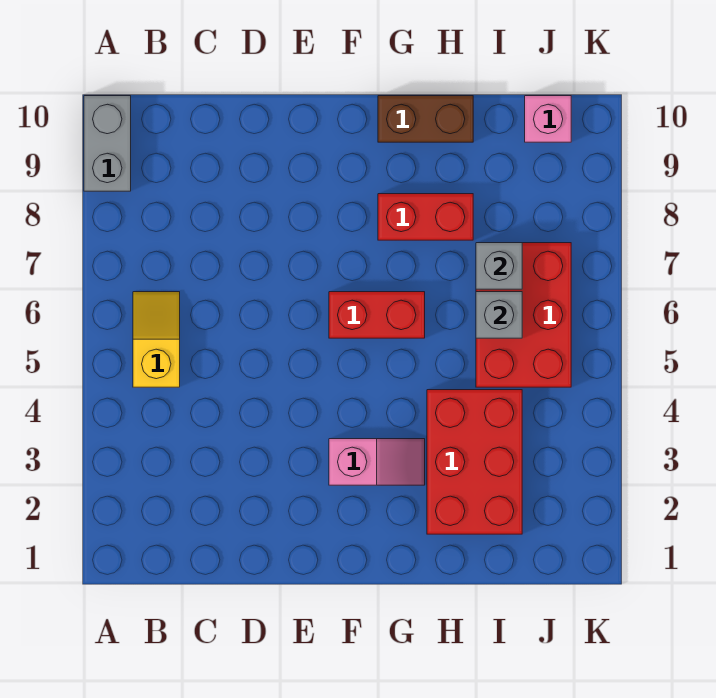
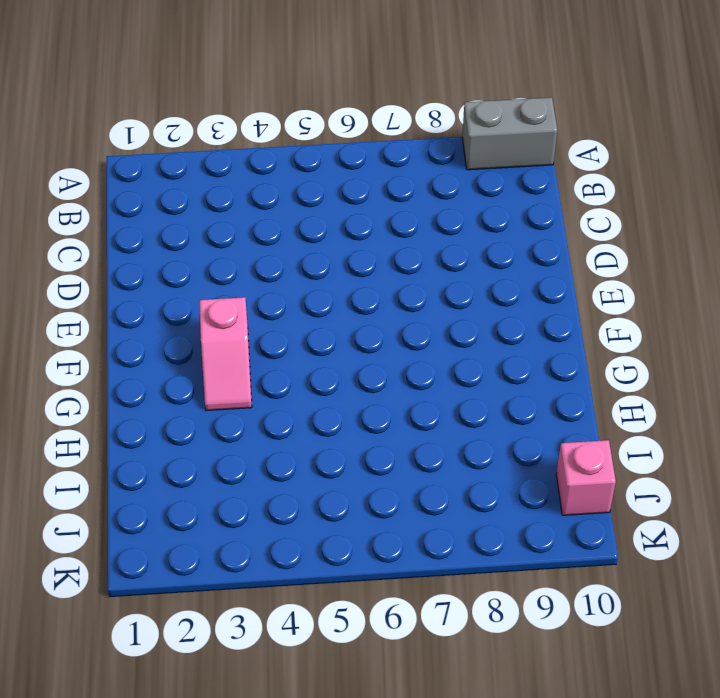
none -> yellow 1x2 slope [133,292,180,387]
none -> red 1x2 brick [329,292,425,338]

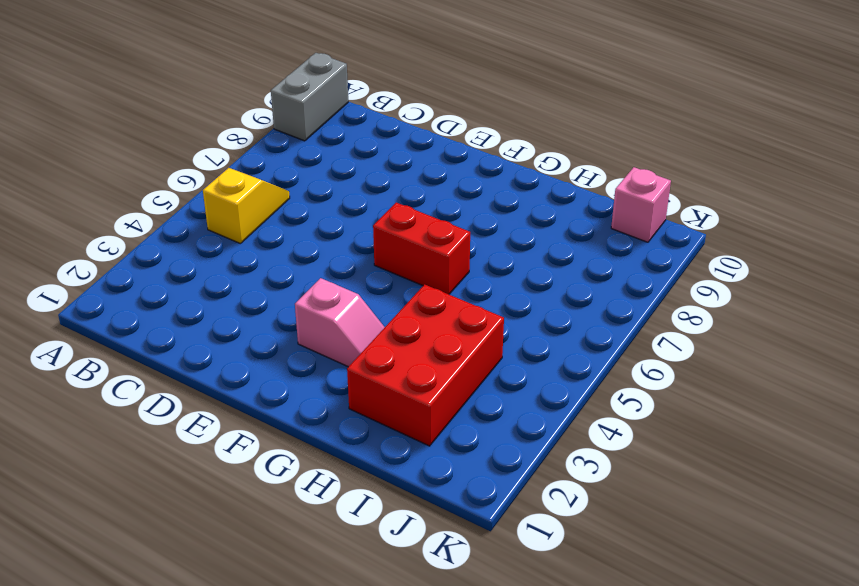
none -> red 1x2 brick [378,194,473,240]
none -> brown 1x2 brick [378,96,473,142]

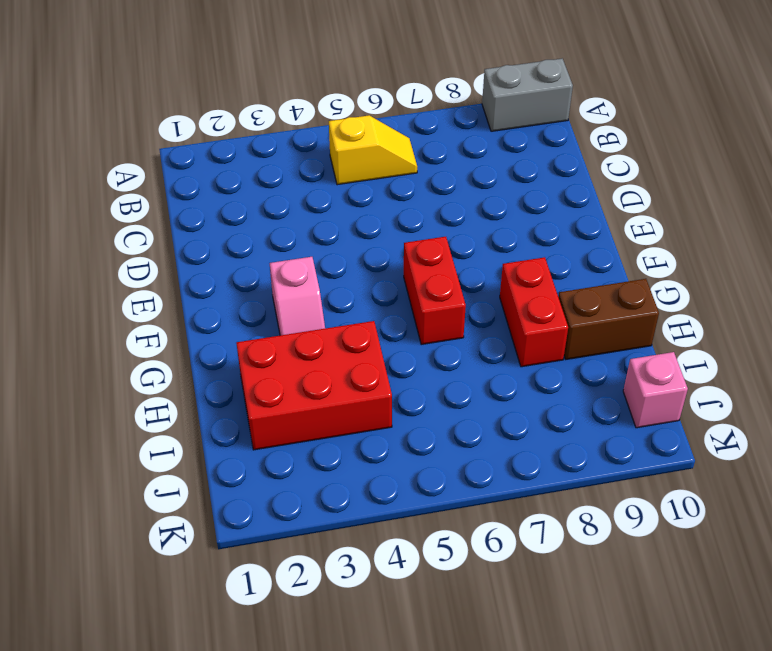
brown 1x2 brick [558,279,659,359] -> brown 1x2 brick turned to [378,96,473,142]
none -> red 2x3 brick [476,243,571,387]
none -> grey 1x1 brick [476,292,522,338]

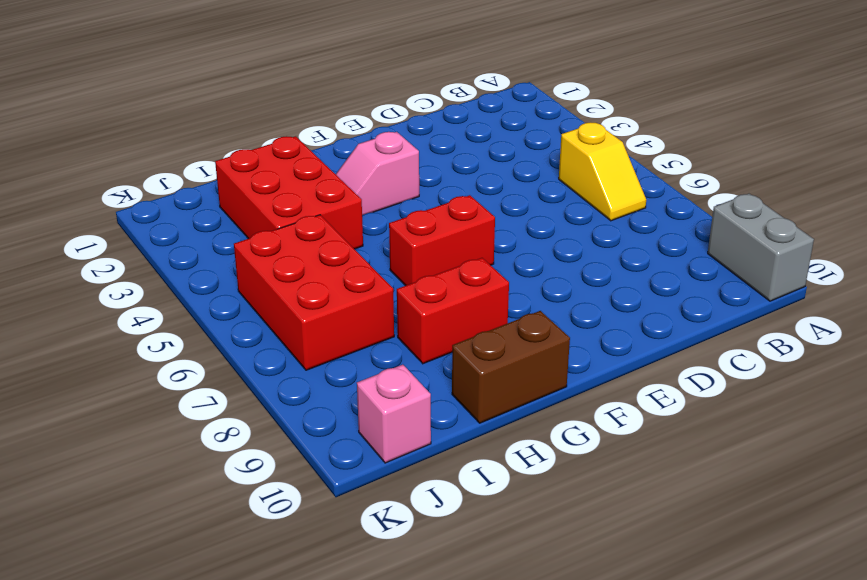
none -> grey 1x1 brick [476,292,522,338]
none -> grey 1x1 brick [476,243,522,289]

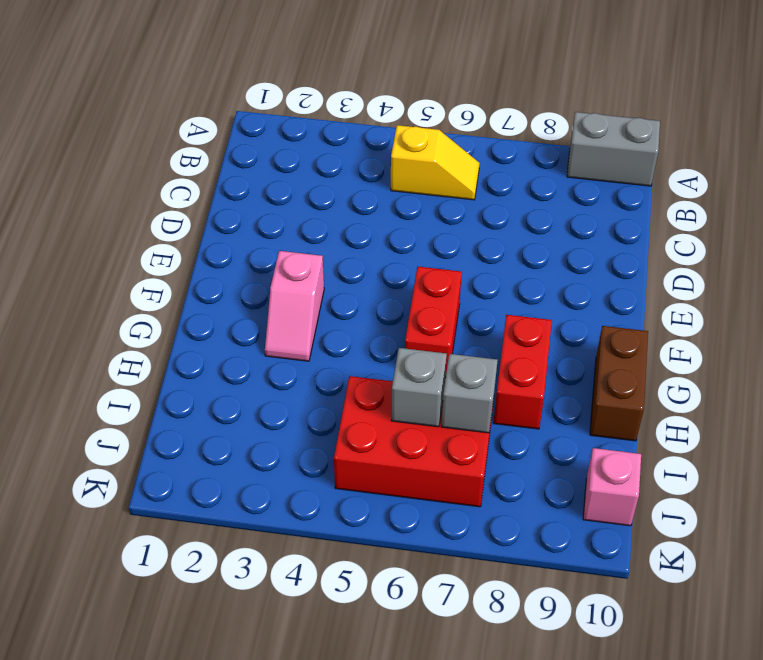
none -> red 2x3 brick [427,390,522,534]

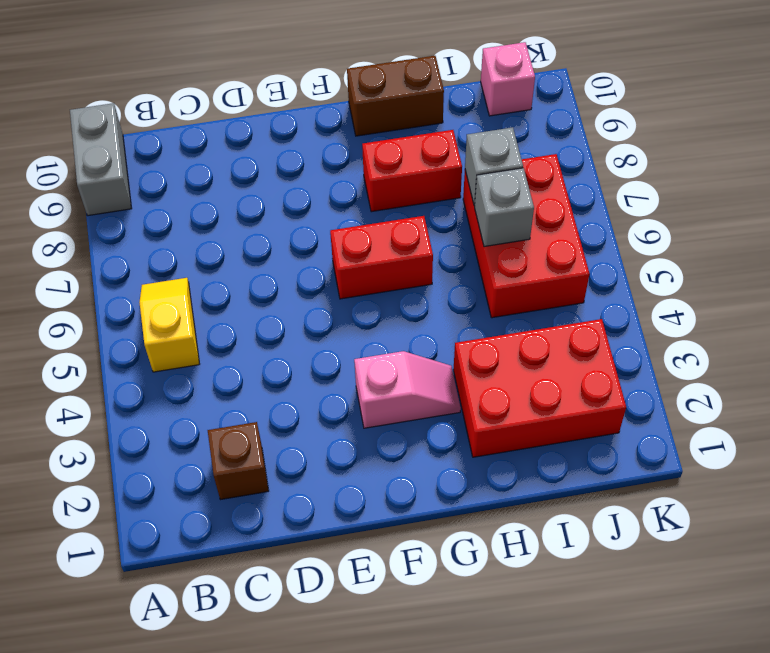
brown 1x1 brick [208,422,269,500] -> none
red 2x3 brick [453,319,626,457] -> red 2x3 brick turned to [427,390,522,534]

